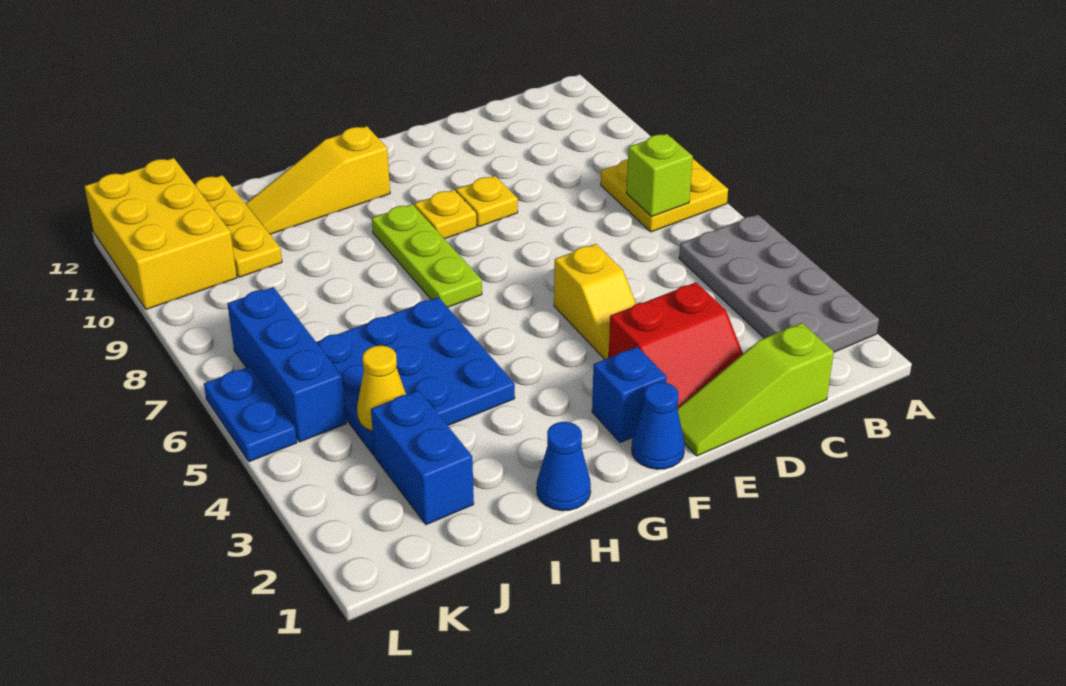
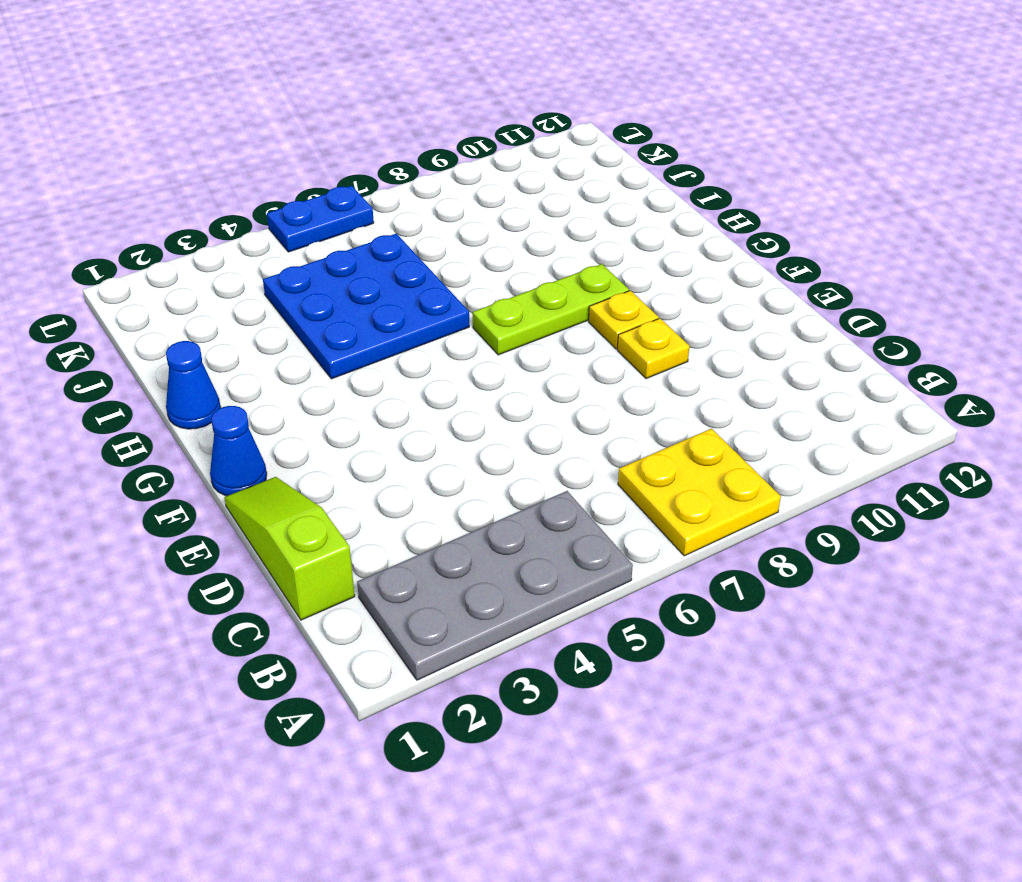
none -> red 2x2 slope [609,282,743,408]
none -> yellow 1x2 slope [554,244,636,359]
none -> blue 1x1 brick [592,347,667,443]

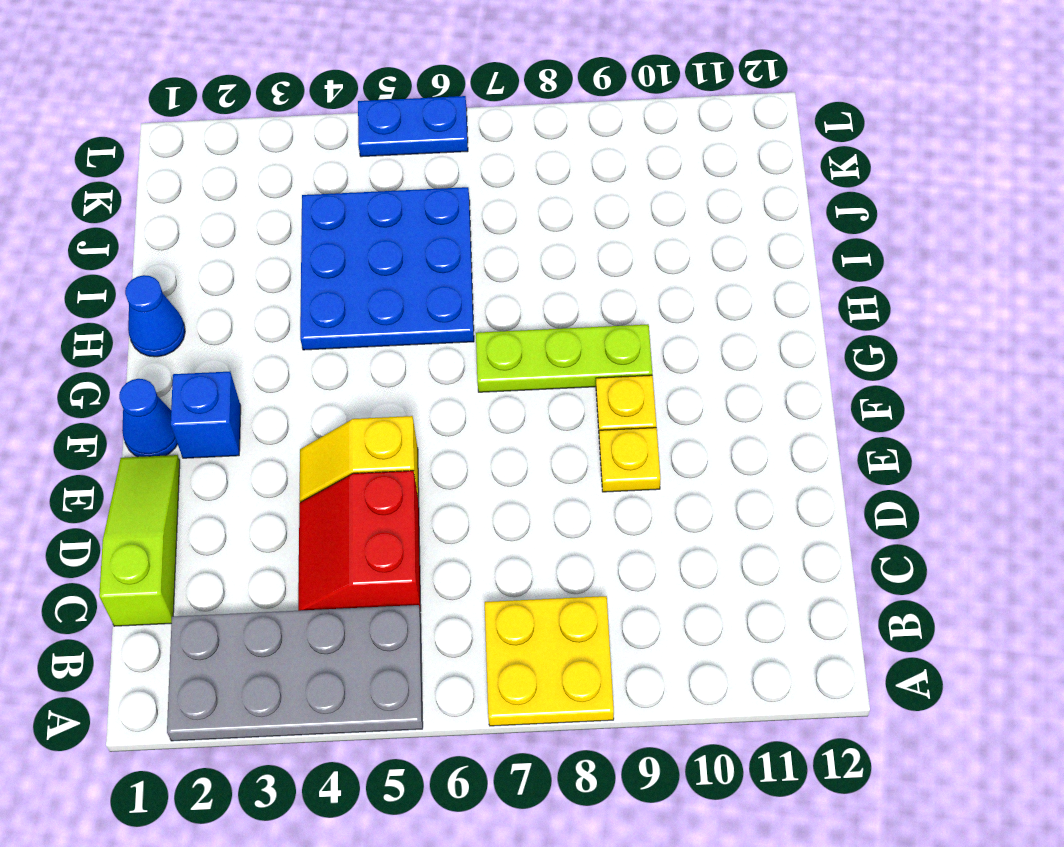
red 2x2 slope [298,471,421,612] -> red 2x2 slope moved to [609,282,743,408]
none -> yellow 1x3 slope [246,126,390,234]
none -> blue 1x2 brick [371,390,474,525]
none -> yellow 1x3 plate [194,175,282,277]

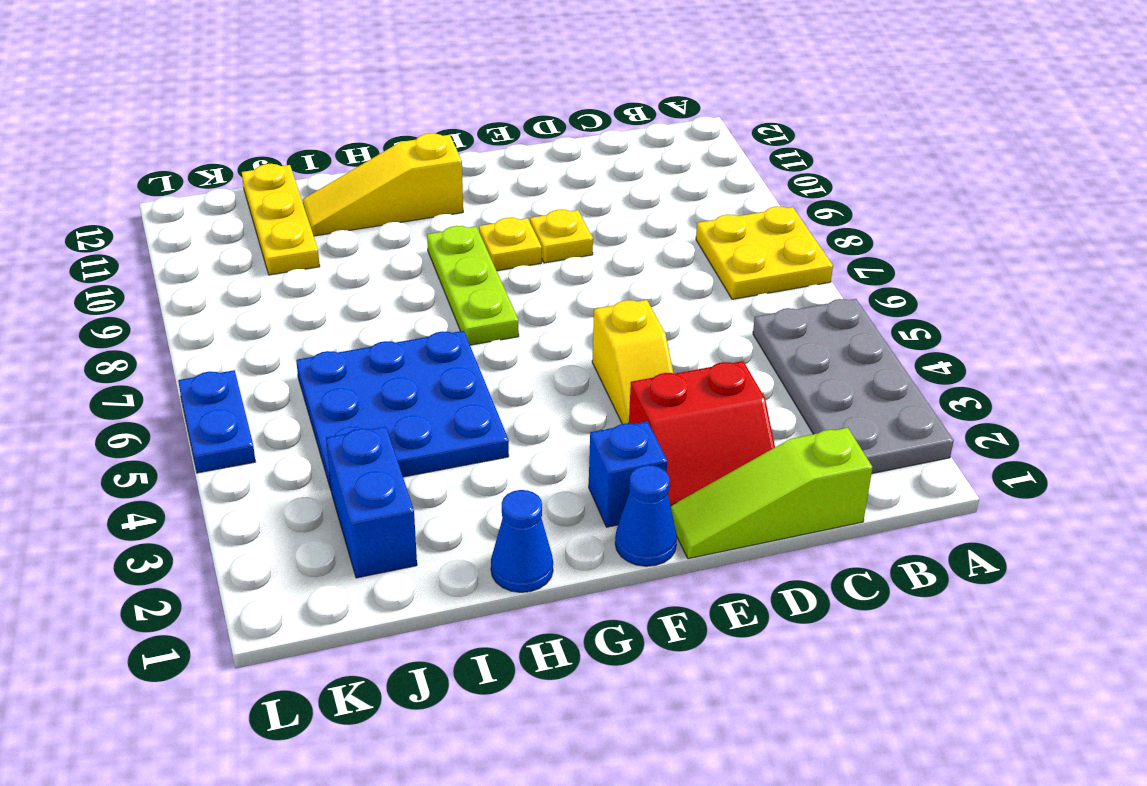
none -> blue 1x3 brick [227,287,346,442]
none -> yellow 2x3 brick [85,158,237,309]
none -> lime 1x1 brick [626,134,693,216]

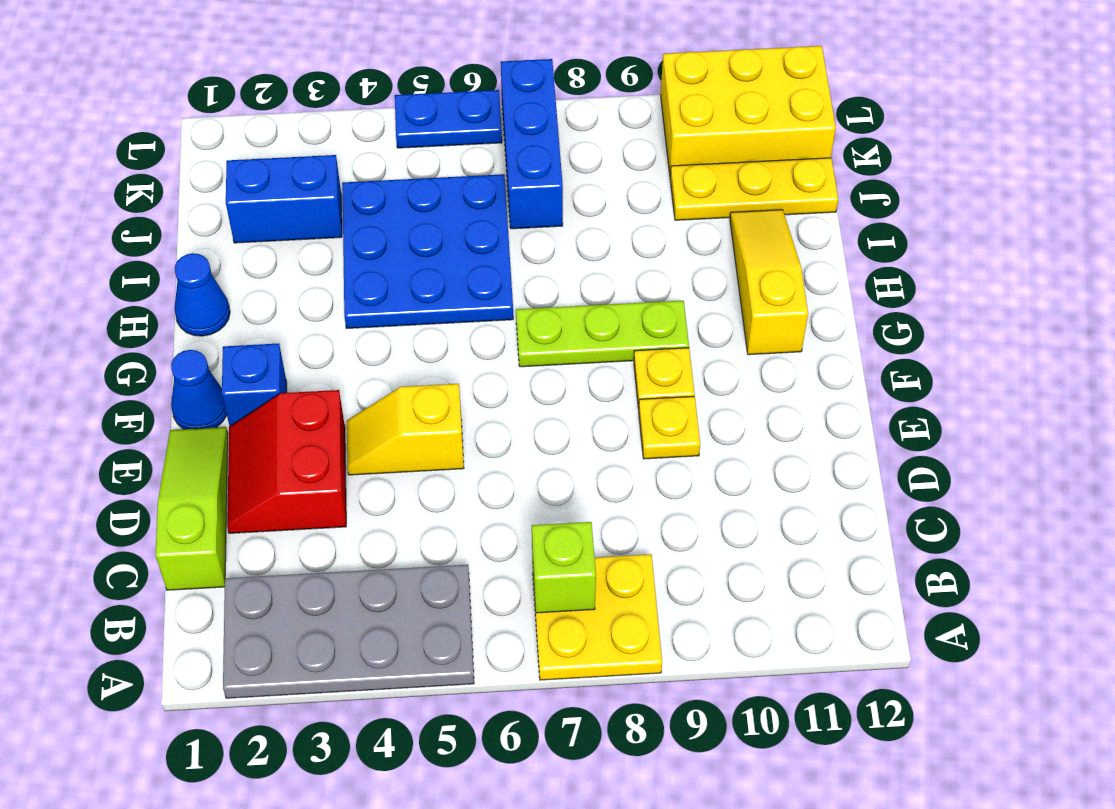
blue 1x3 brick [501,59,563,229] -> blue 1x3 brick turned to [227,287,346,442]
none -> yellow 1x1 cone [357,345,406,431]

